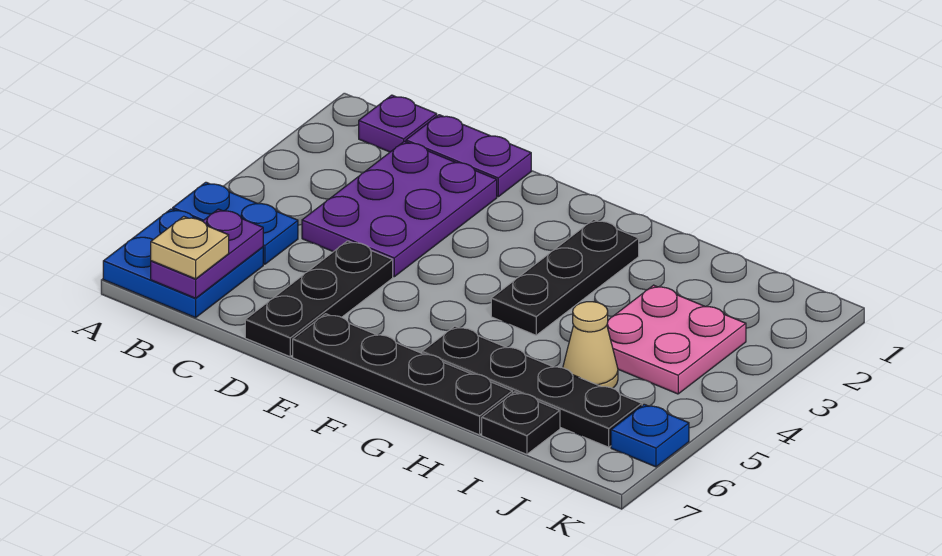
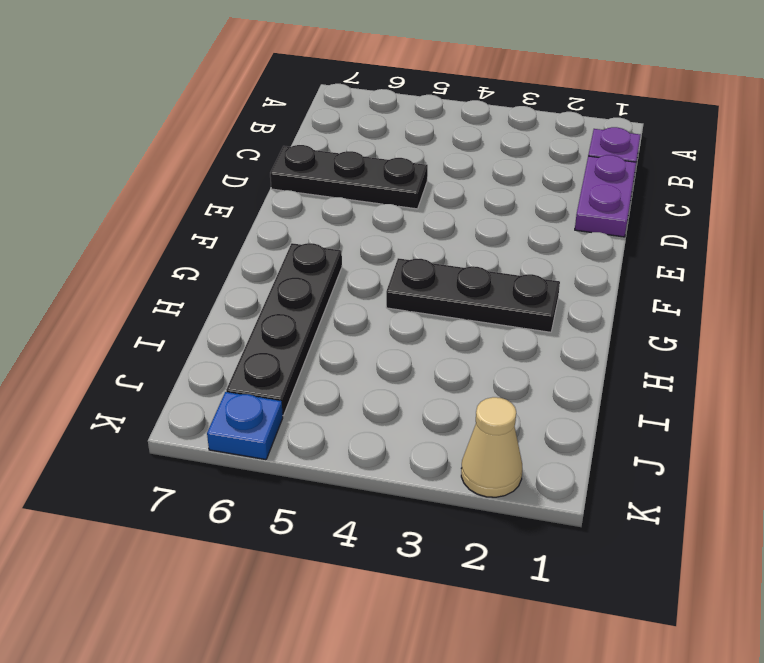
tan 1x1 cone [461,397,522,497] -> tan 1x1 cone moved to [563,302,618,388]
none -> blue 1x2 plate [173,182,298,264]
none -> blue 2x2 plate [103,209,263,318]
none -> purple 2x3 plate [302,141,497,277]

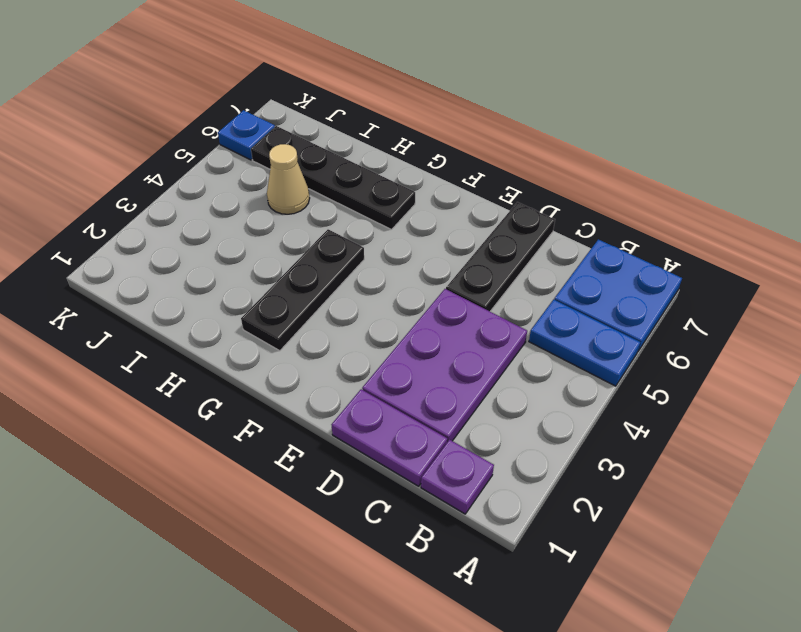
none -> black 1x4 plate [293,314,513,435]
none -> pink 2x2 plate [607,285,746,394]
none -> black 1x1 plate [482,392,560,454]

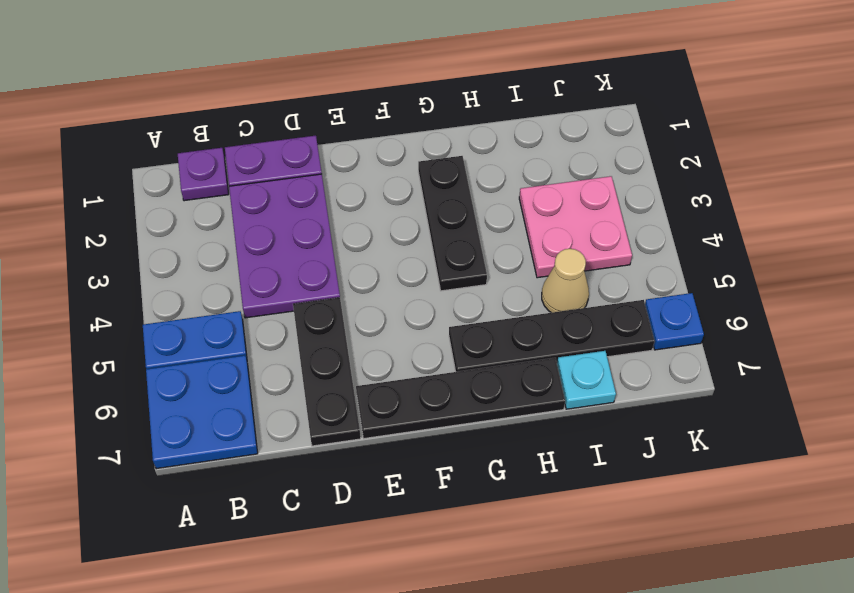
cyan 1x1 plate [557,351,616,409] -> black 1x1 plate [482,392,560,454]
none -> purple 1x2 plate [151,209,263,298]
none -> tan 1x1 plate [151,216,229,279]

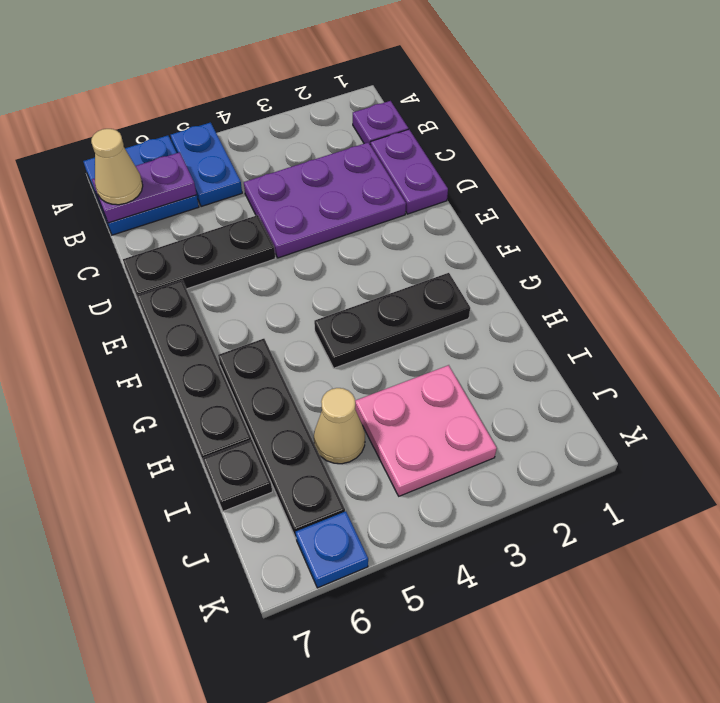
tan 1x1 cone [91,129,143,205] -> tan 1x1 plate [151,216,229,279]

